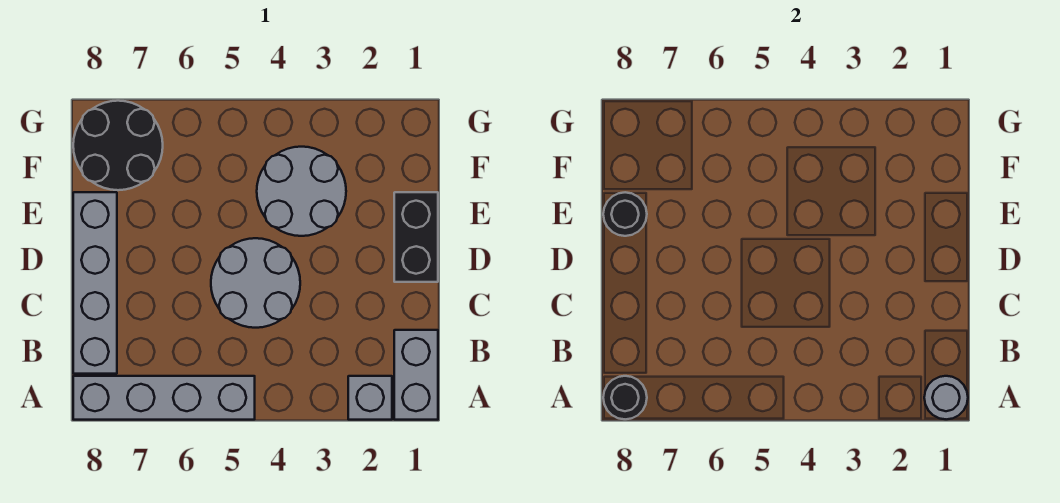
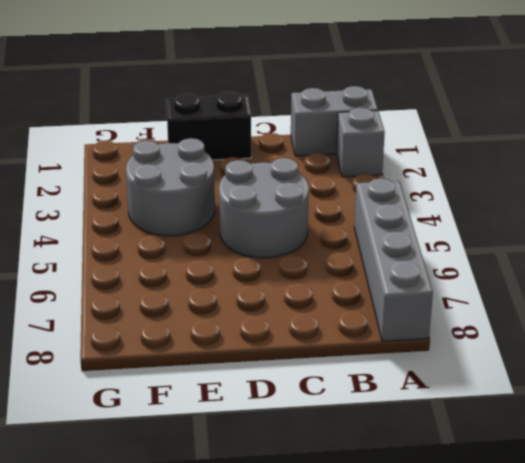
none -> grey 1x4 brick [73,192,117,374]
none -> black 2x2 round brick [73,101,163,190]

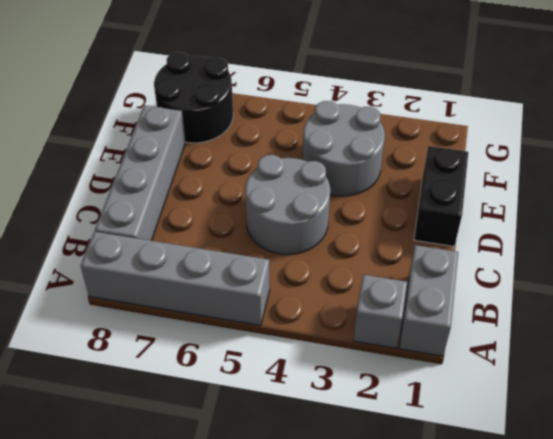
none -> grey 1x1 round brick [924,376,968,419]
none -> black 1x1 round brick [603,376,647,419]

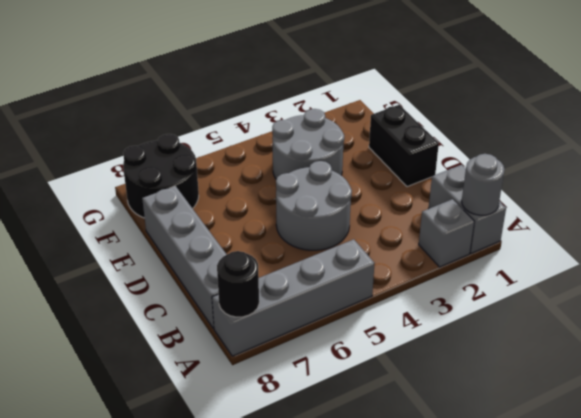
none -> black 1x1 round brick [603,192,647,236]

